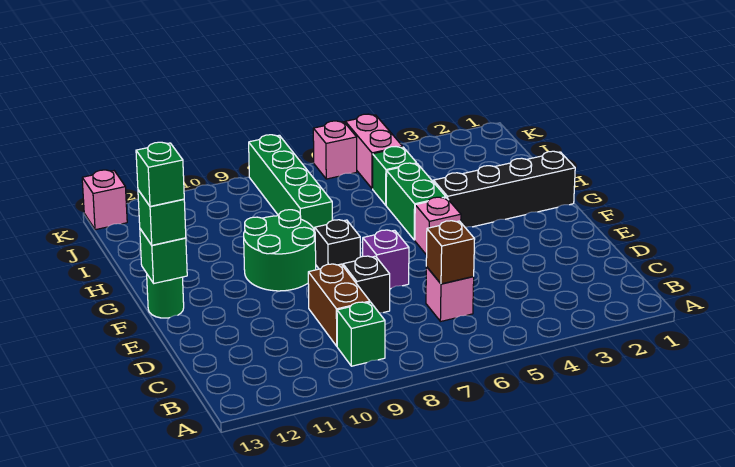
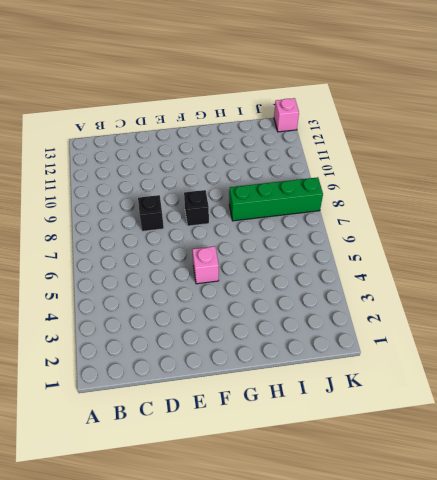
none -> green 1x1 brick [337,302,385,366]
none -> pink 1x1 brick [426,267,474,322]
none -> brown 1x2 brick [308,264,370,346]

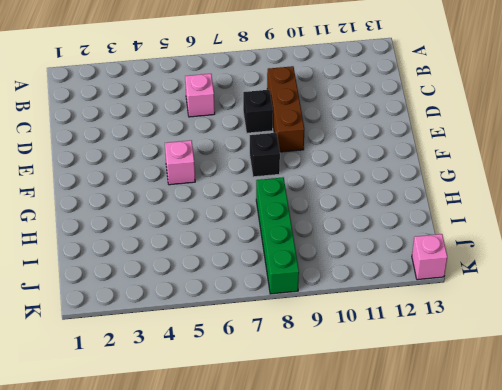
brown 1x3 brick [267,66,304,152] -> brown 1x2 brick [308,264,370,346]
none -> green 1x1 brick [337,302,385,366]
none -> purple 1x1 brick [363,230,409,289]
none -> green 2x2 round brick [244,210,316,291]

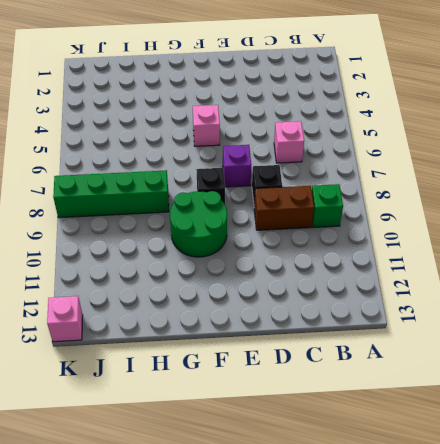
none -> green 1x1 round brick [147,275,184,318]
none -> black 1x4 brick [433,151,575,227]
none -> green 1x2 brick [386,163,446,240]

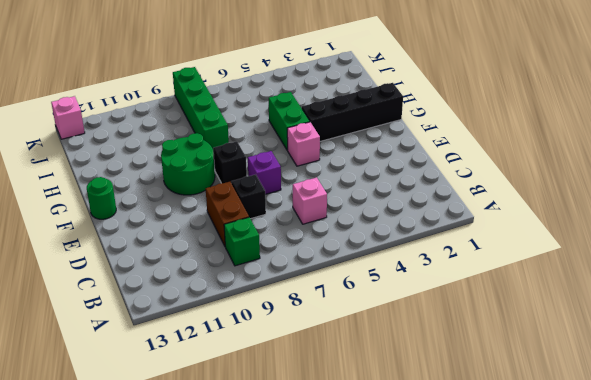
none -> green 1x1 brick [373,147,417,205]
none -> pink 1x2 brick [345,114,403,189]
none -> pink 1x1 brick [313,121,357,179]

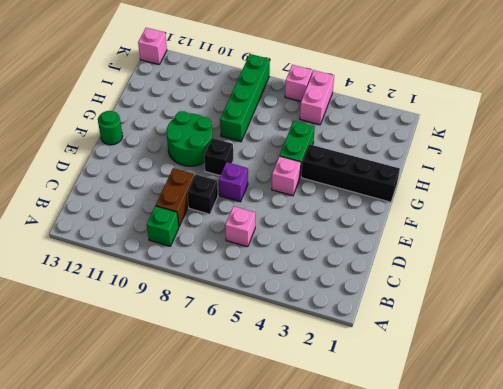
none -> green 1x1 brick [373,147,417,205]
none -> brown 1x1 brick [426,221,475,284]
none -> green 1x1 brick [140,229,187,283]

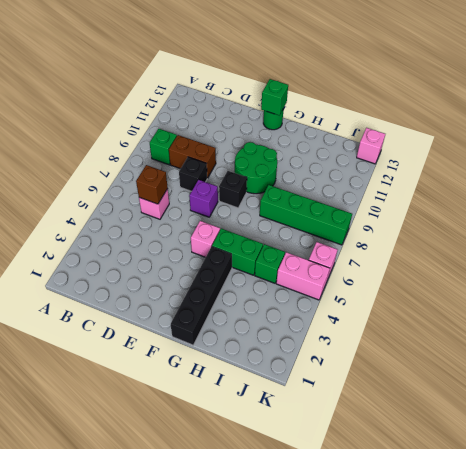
none -> green 1x1 brick [138,190,186,245]
none -> green 1x1 brick [136,142,184,206]

